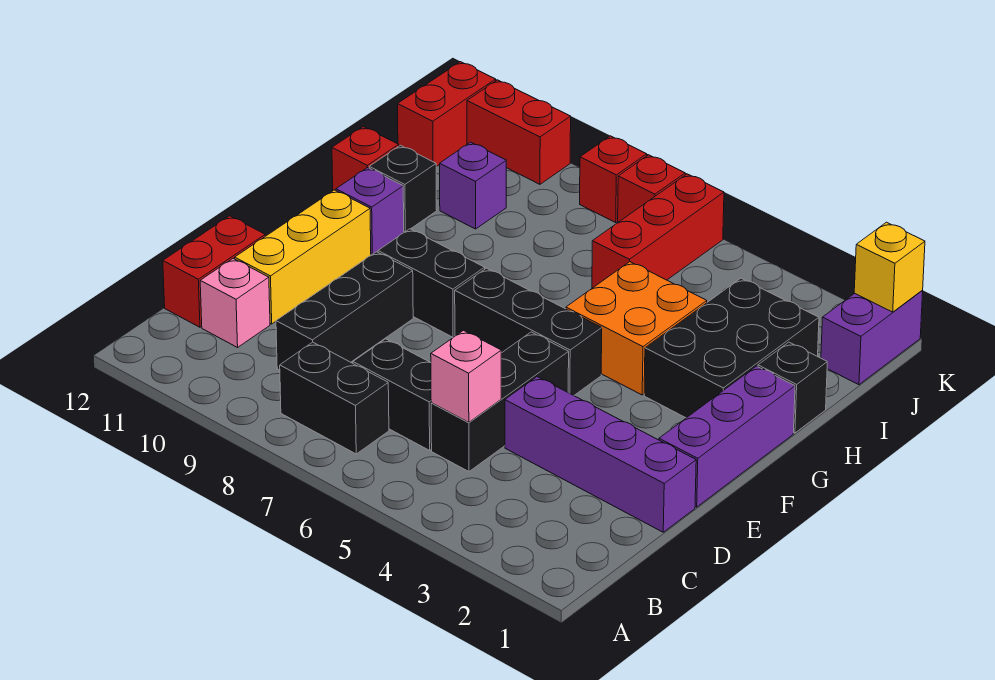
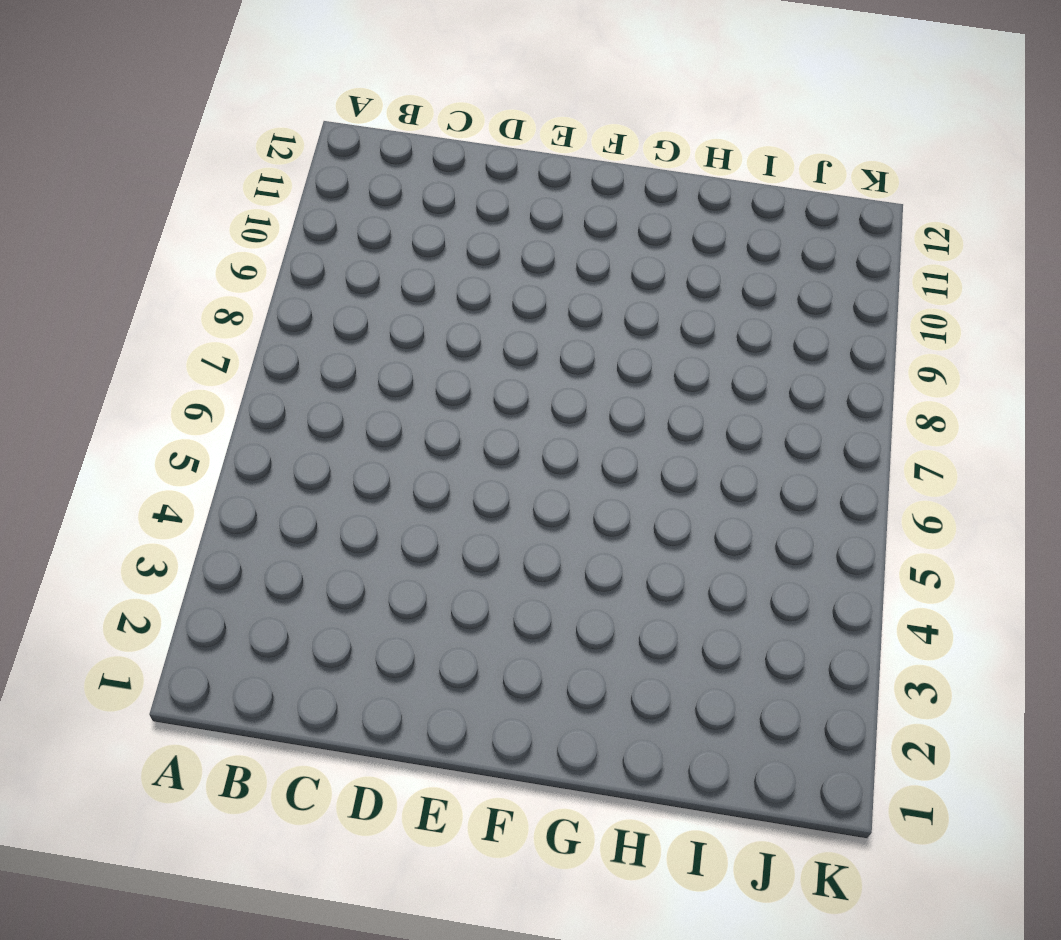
none -> black 1x2 brick [280,342,389,454]
none -> black 1x3 brick [431,332,569,472]
none -> black 1x2 brick [353,339,432,450]

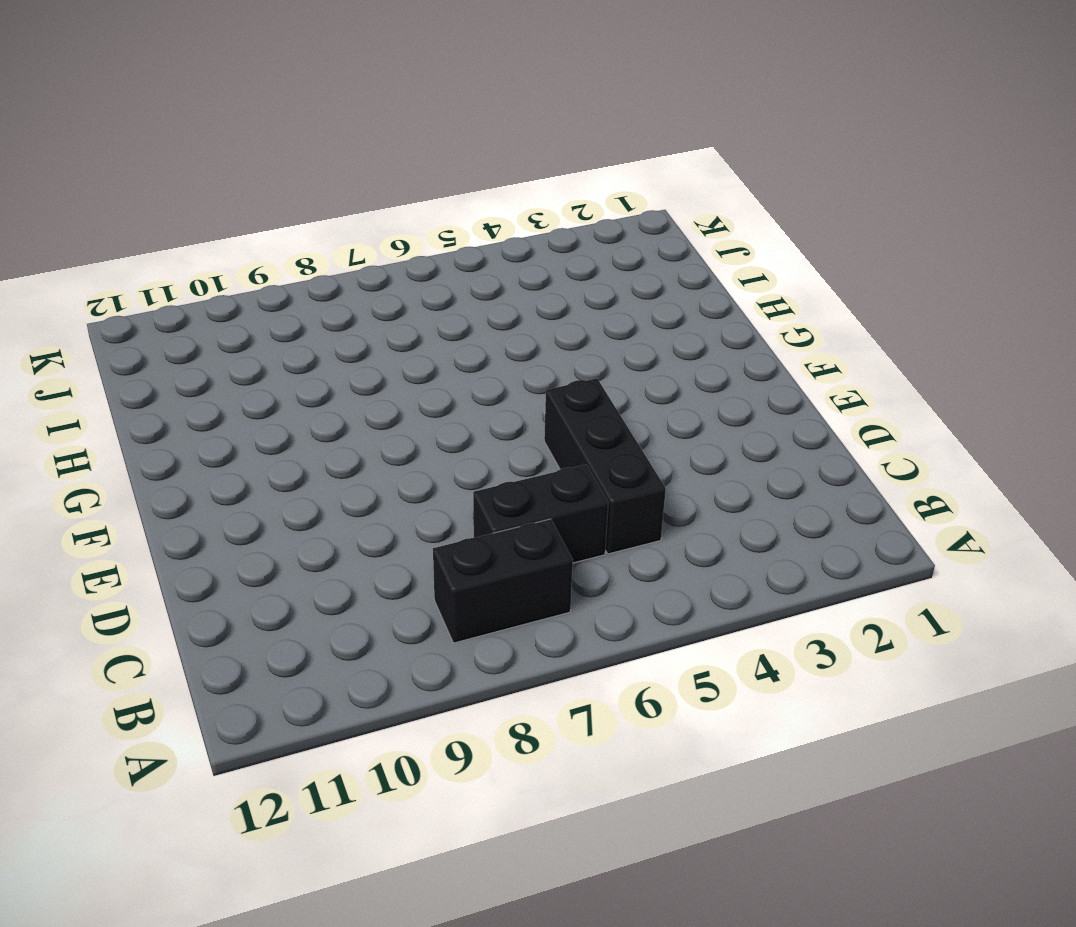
none -> black 1x3 brick [276,252,413,370]
none -> pink 1x1 brick [200,259,270,347]
none -> red 1x2 brick [163,216,265,327]

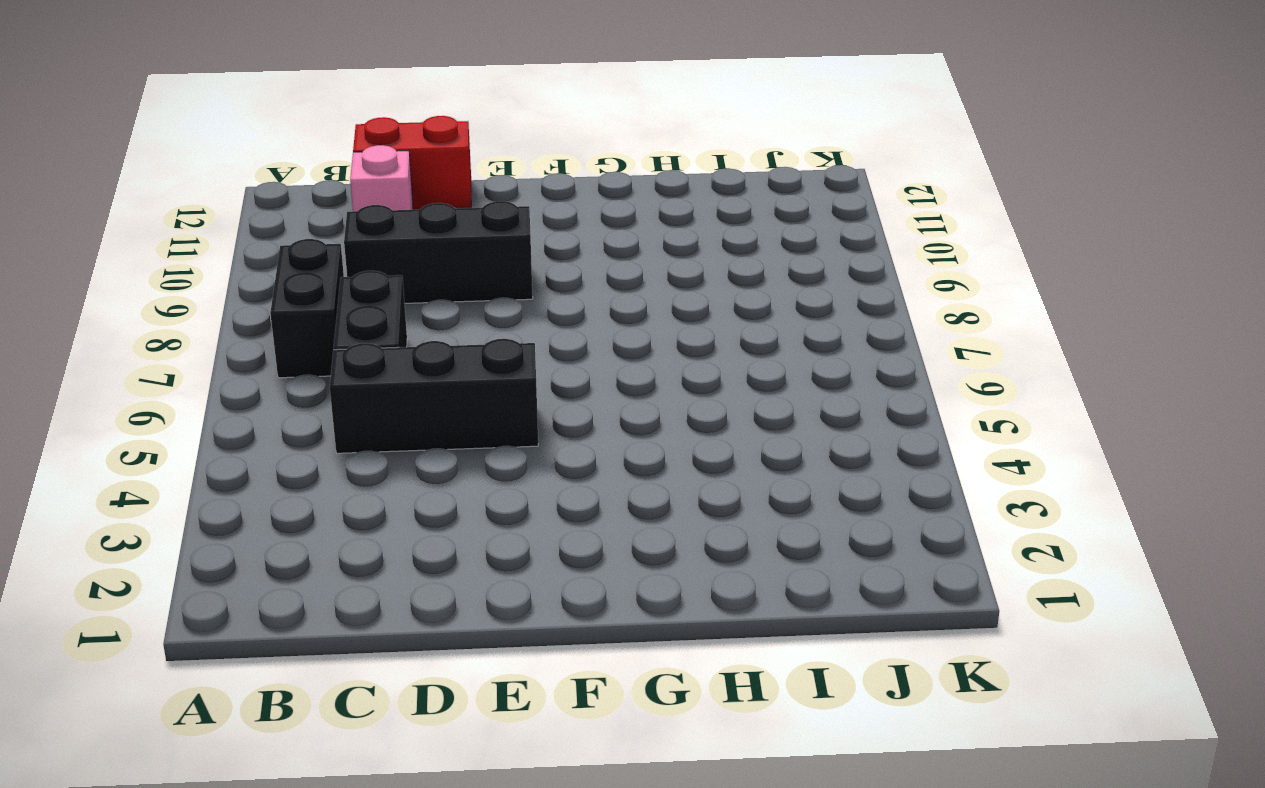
none -> purple 1x4 brick [505,377,696,532]
none -> yellow 1x3 brick [235,190,371,324]
none -> purple 1x3 brick [659,366,795,507]

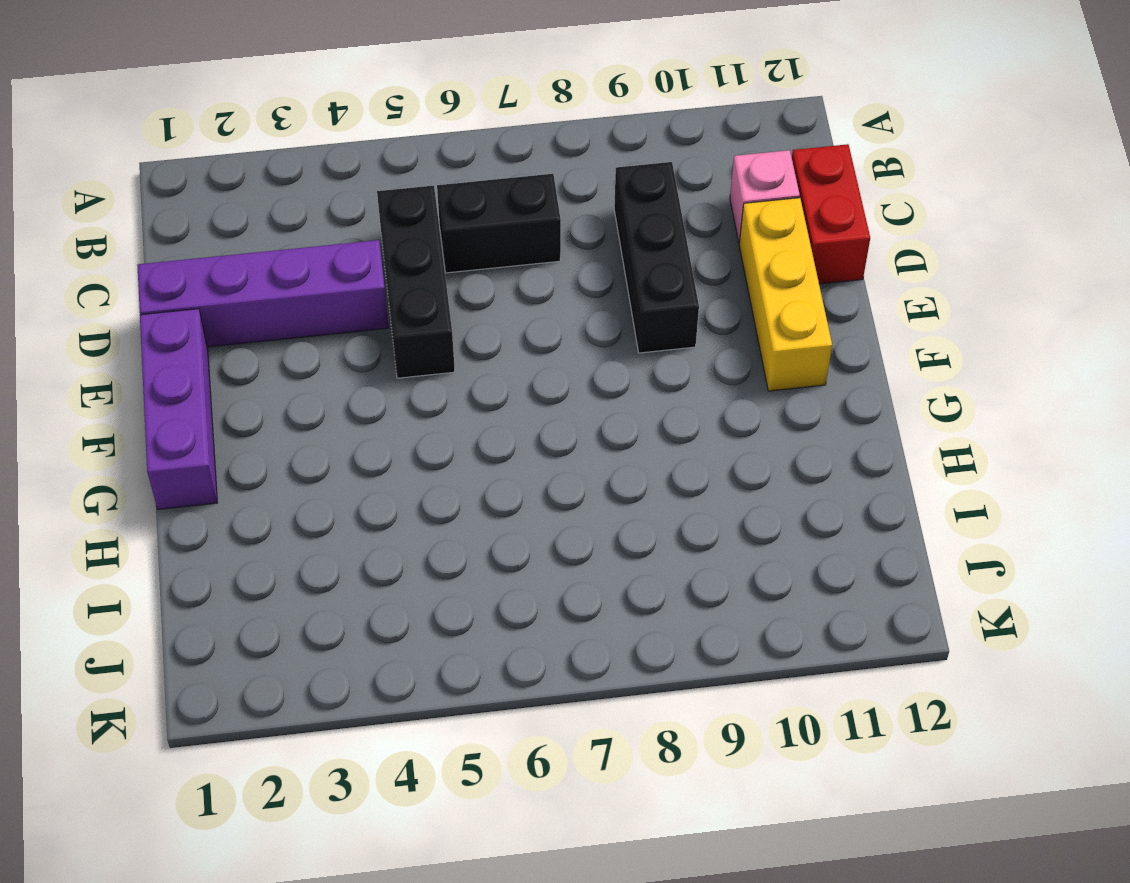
none -> black 1x2 brick [280,342,389,454]
none -> black 1x3 brick [455,268,602,396]
none -> black 1x2 brick [378,229,485,337]

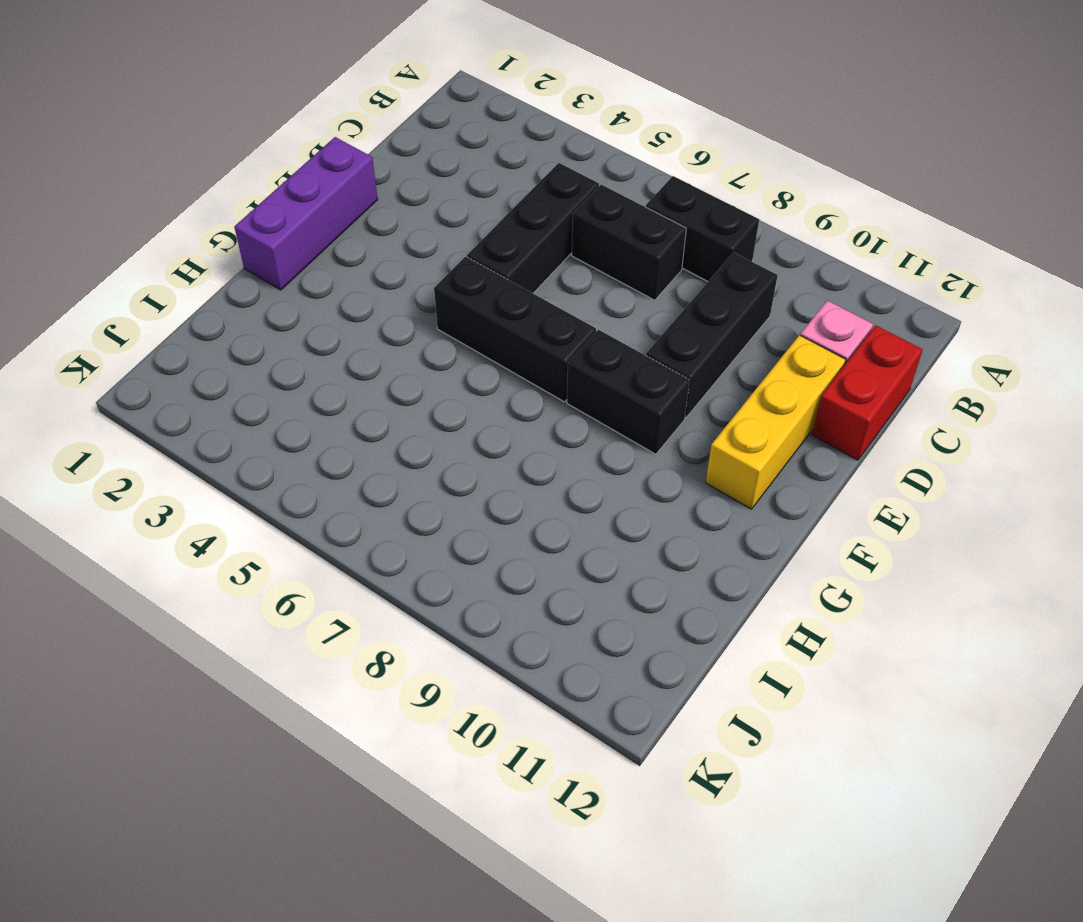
none -> purple 1x4 brick [505,377,696,532]
none -> black 2x3 brick [644,278,819,418]
none -> orange 2x2 brick [566,262,707,395]

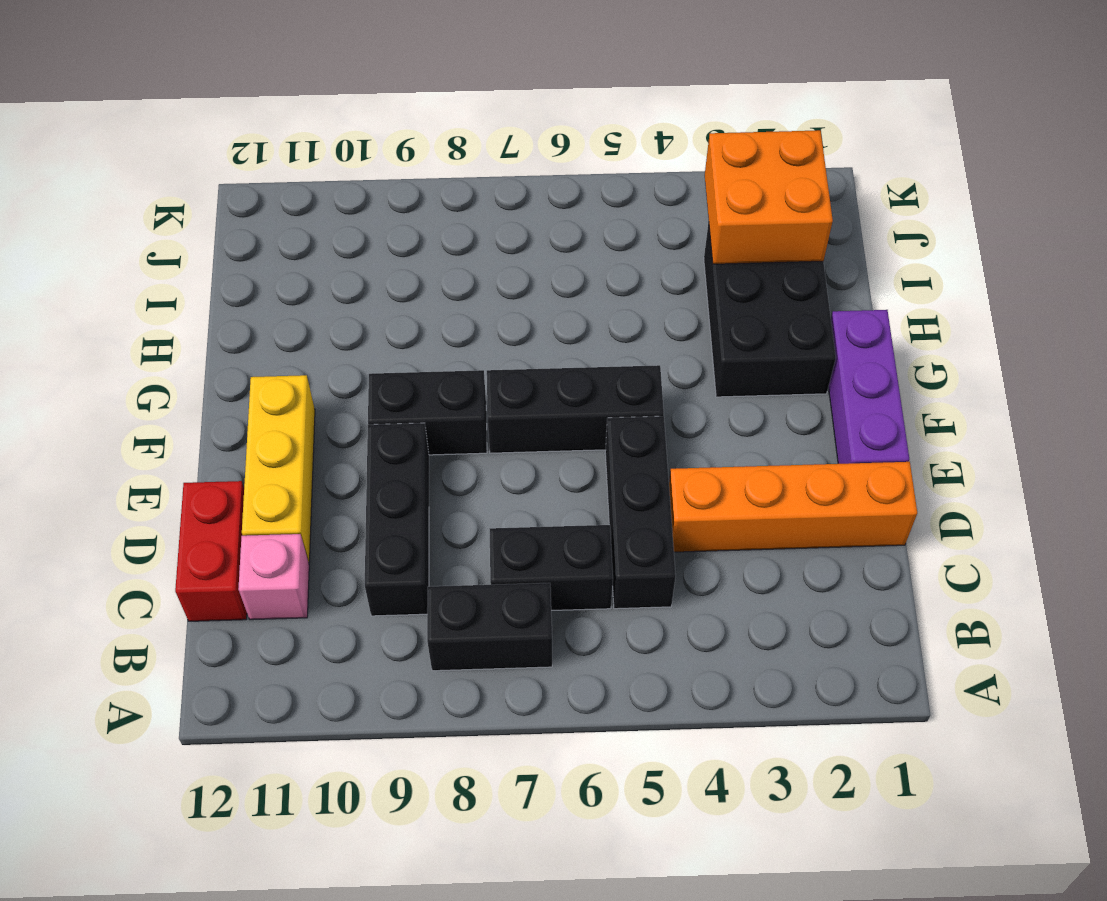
orange 1x4 brick [669,462,917,552] -> purple 1x4 brick [505,377,696,532]
orange 2x2 brick [705,130,833,264] -> orange 2x2 brick moved to [566,262,707,395]
none -> purple 1x1 brick [336,168,404,255]
none -> black 1x1 brick [758,342,827,433]
none -> black 1x1 brick [369,145,437,232]

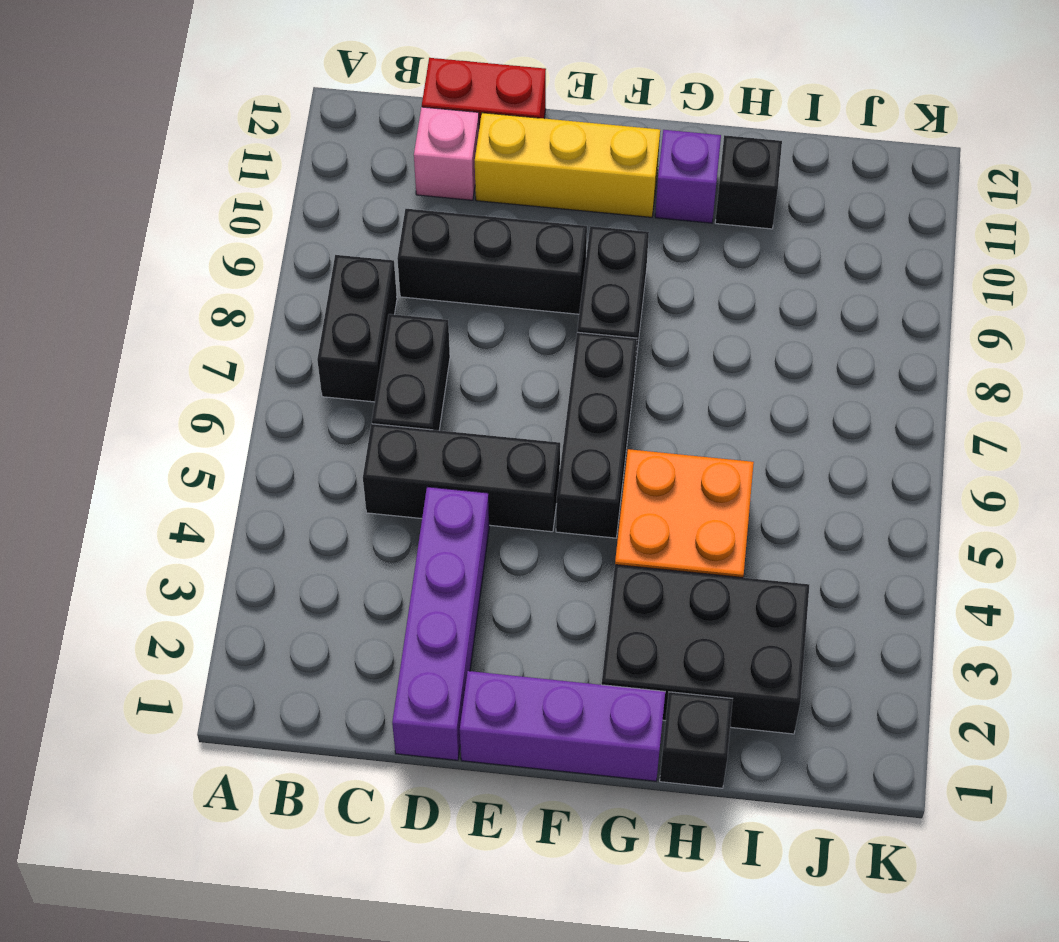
none -> red 1x1 brick [332,127,399,190]
none -> red 1x3 brick [592,174,724,288]
none -> purple 1x1 brick [440,142,506,229]

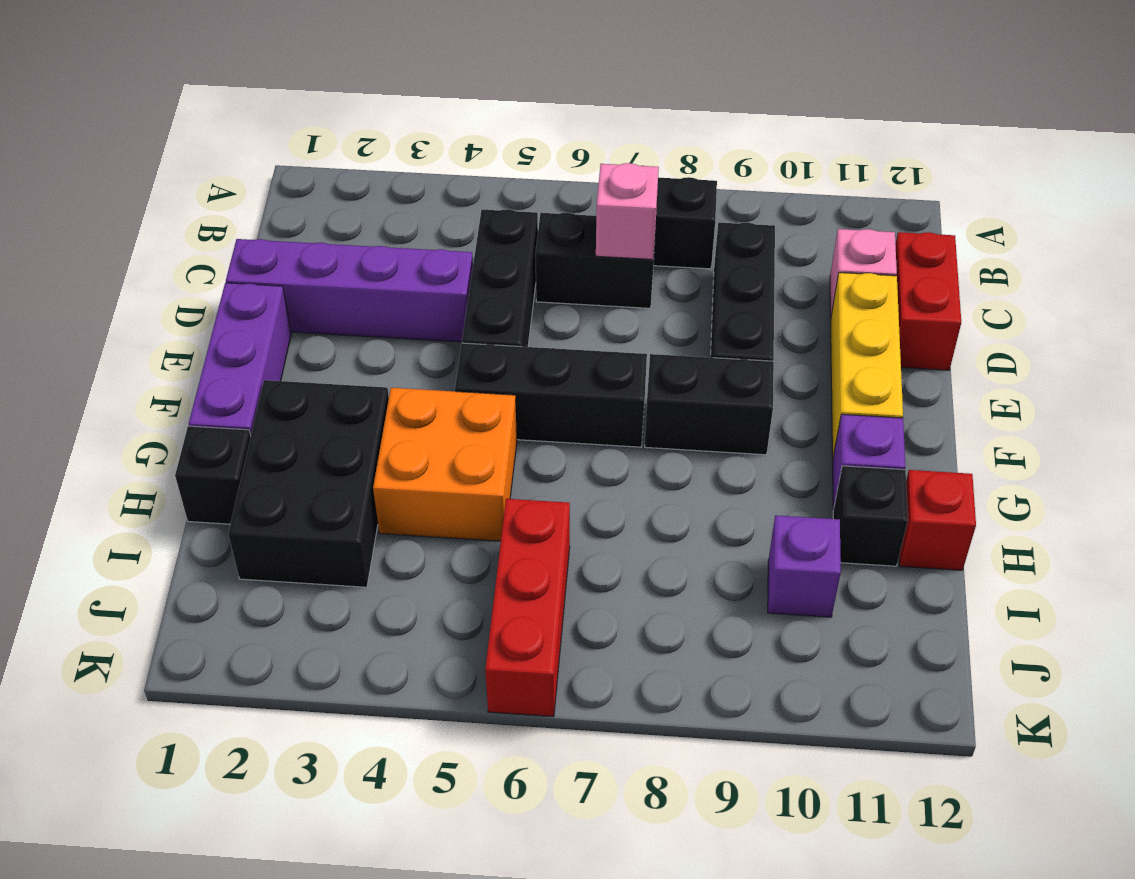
pink 1x1 brick [596,163,659,259] -> pink 1x1 brick moved to [431,330,501,422]
none -> purple 1x2 brick [821,291,923,385]
none -> red 1x2 brick [398,62,496,167]
none -> red 1x1 brick [618,155,685,222]

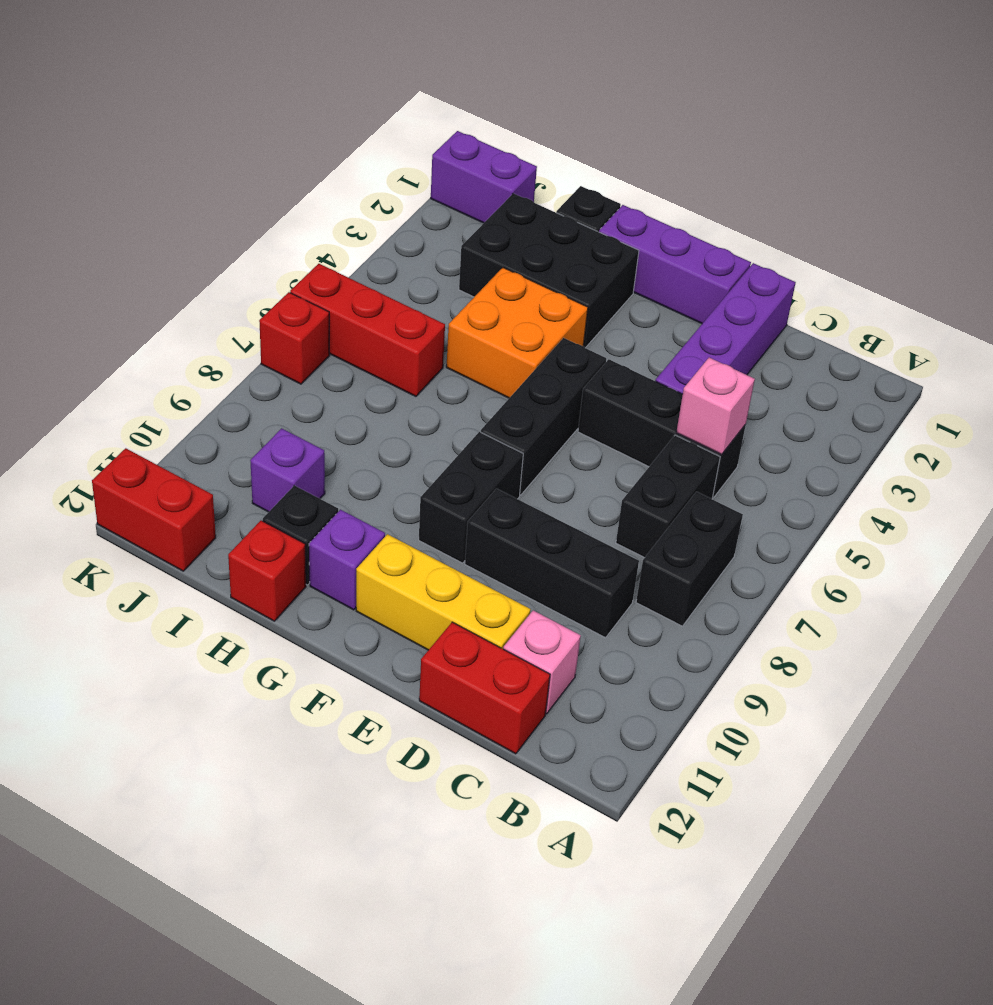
none -> red 1x1 brick [580,136,647,222]
none -> red 1x2 brick [467,80,571,184]
none -> yellow 1x1 brick [854,222,925,312]

